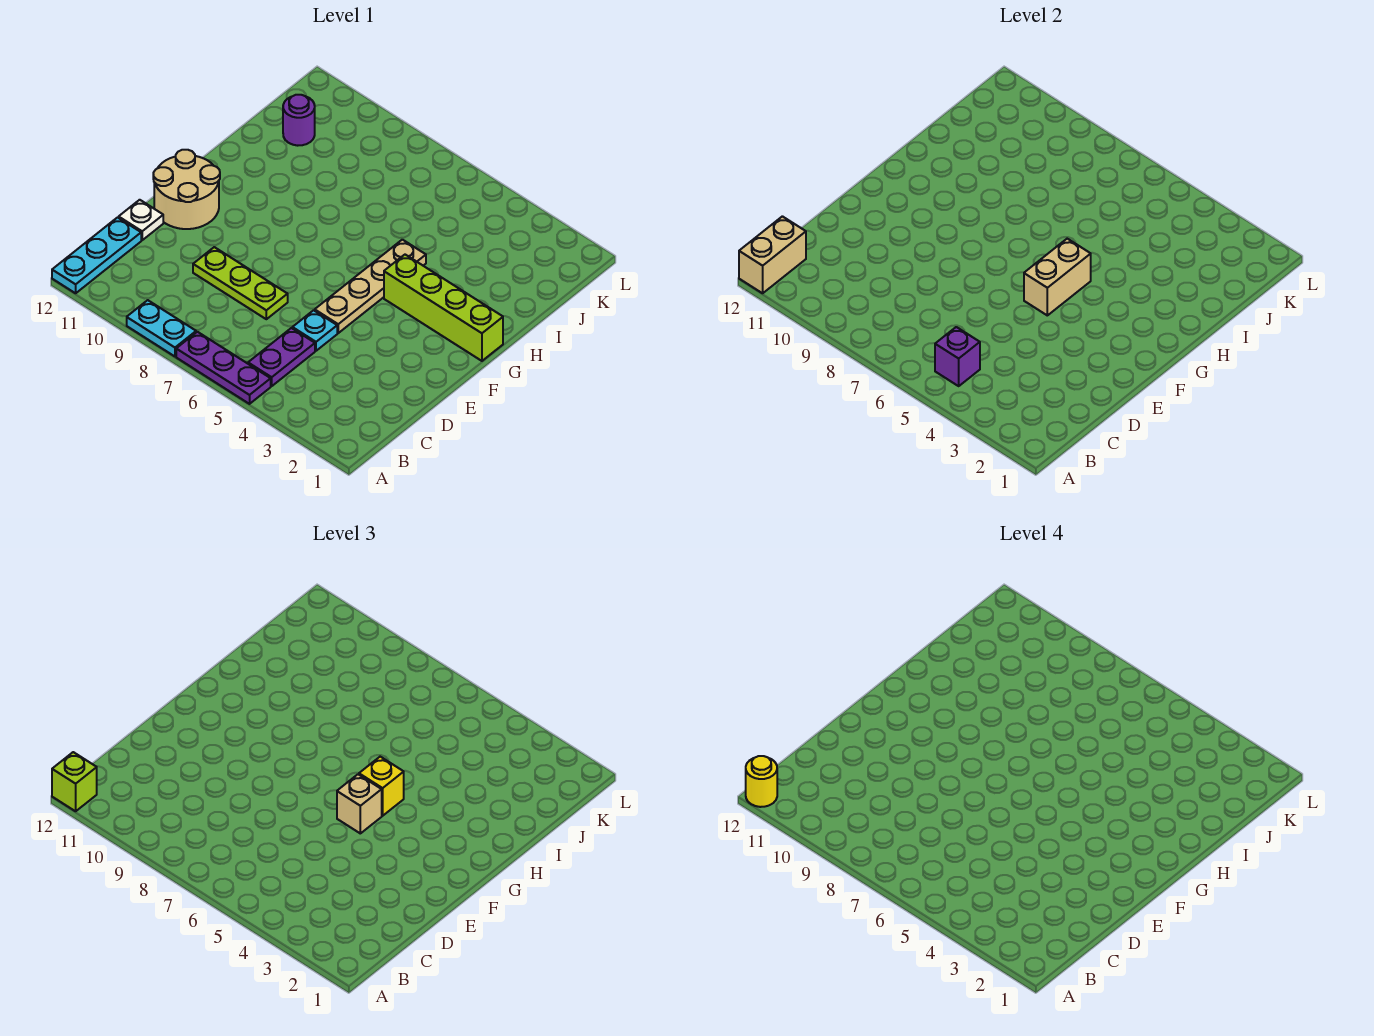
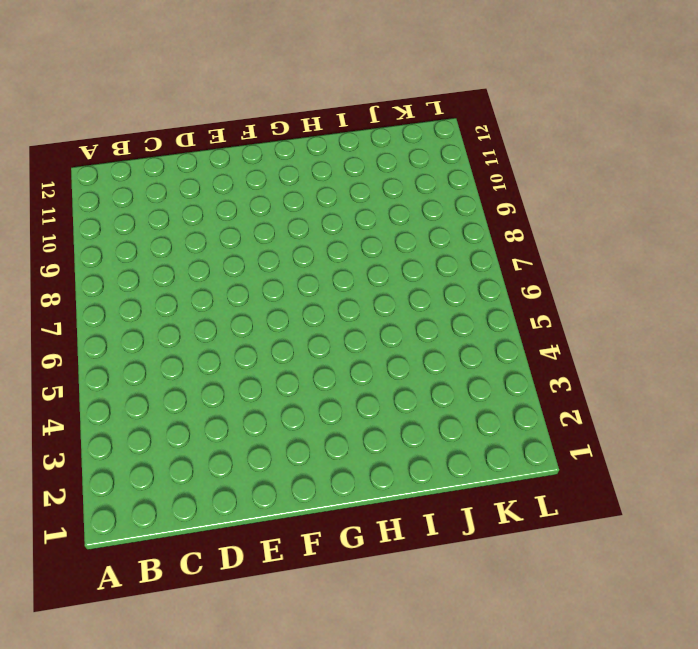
none -> purple 1x3 plate [176,332,271,404]
none -> cyan 1x2 plate [127,300,196,356]
none -> cyan 1x3 plate [52,217,141,293]

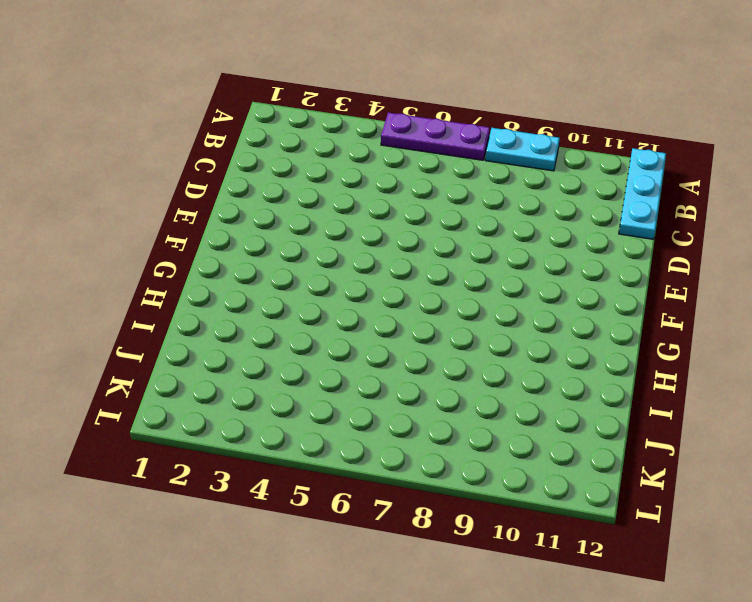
none -> purple 1x2 plate [248,328,315,386]
none -> cyan 1x1 plate [292,310,337,351]
none -> lime 1x3 plate [193,247,288,319]

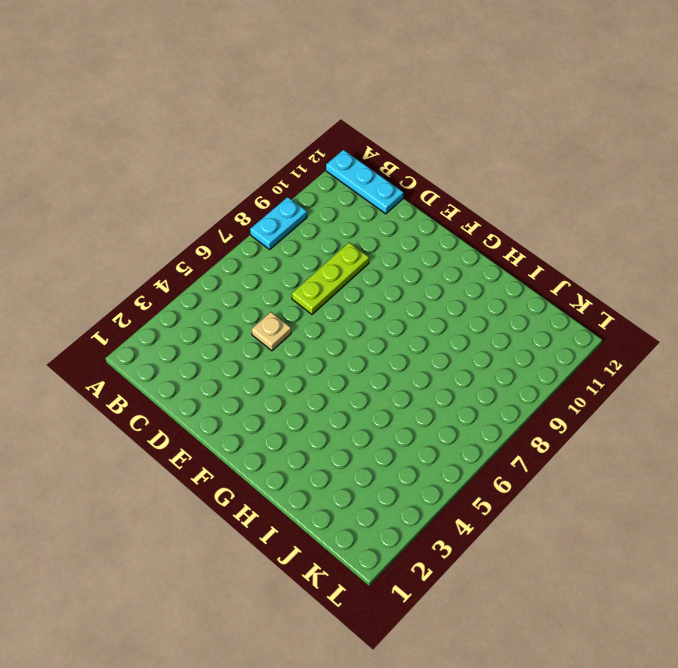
tan 1x1 plate [252,312,291,351] -> cyan 1x1 plate [292,310,337,351]
none -> purple 1x3 plate [176,332,271,404]
none -> purple 1x2 plate [248,328,315,386]
none -> white 1x1 plate [119,200,163,240]

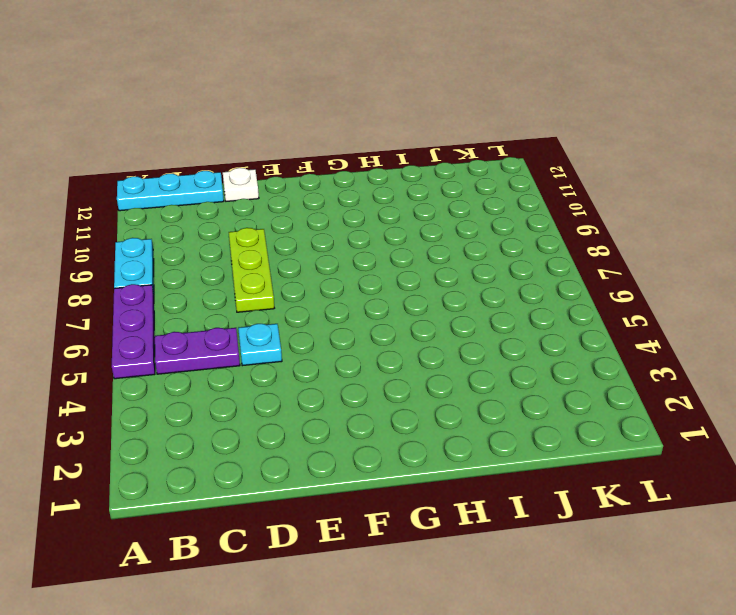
none -> tan 1x4 plate [315,240,426,333]
none -> tan 2x2 round brick [153,150,220,229]
none -> lime 1x4 brick [384,255,503,361]

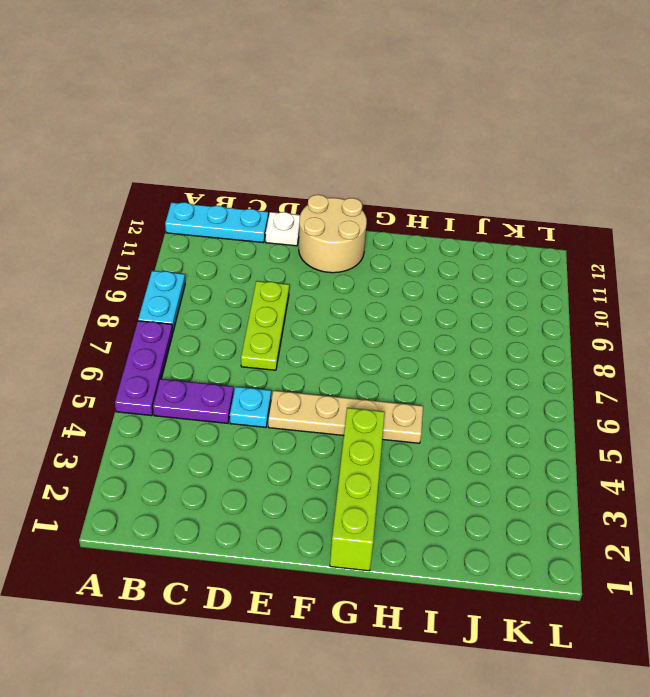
none -> purple 1x1 round brick [283,95,315,146]
none -> tan 1x2 brick [739,216,806,293]
none -> purple 1x1 brick [935,327,980,386]

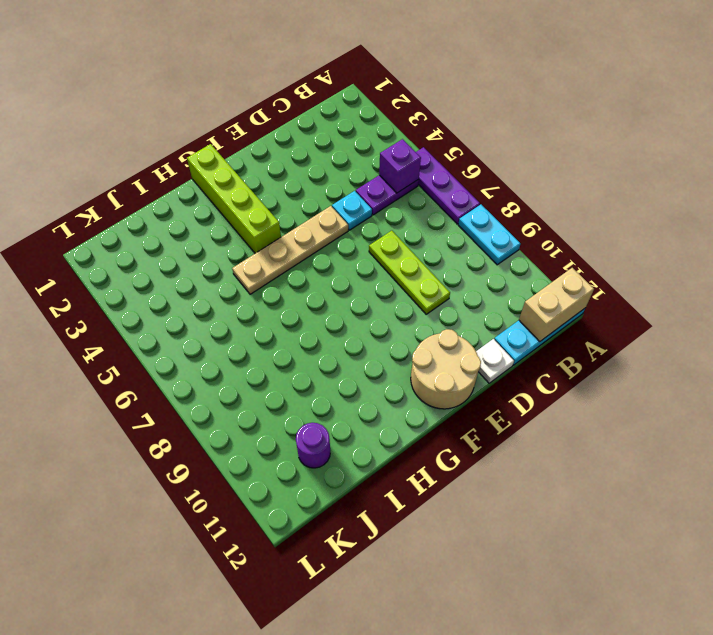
none -> tan 1x2 brick [1024,239,1091,315]
none -> lime 1x1 brick [52,752,97,811]
none -> tan 1x1 brick [337,774,382,833]

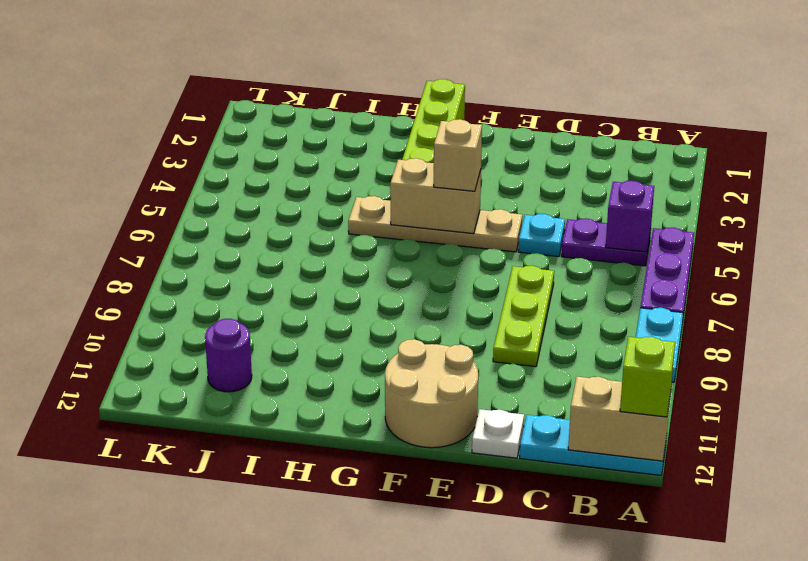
none -> yellow 1x1 brick [359,757,404,816]
none -> yellow 1x1 round brick [746,756,777,807]

